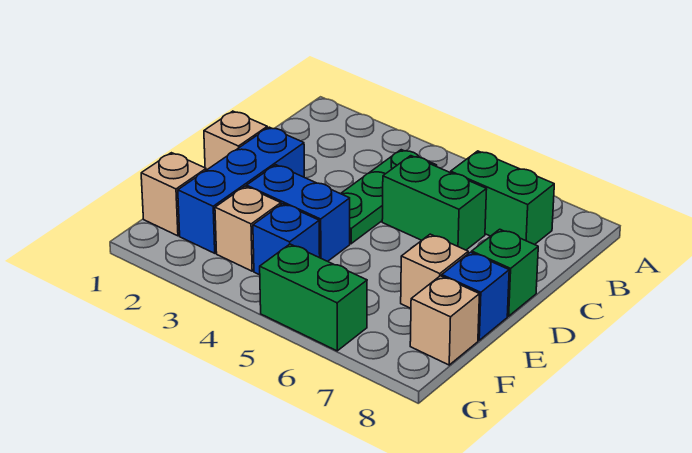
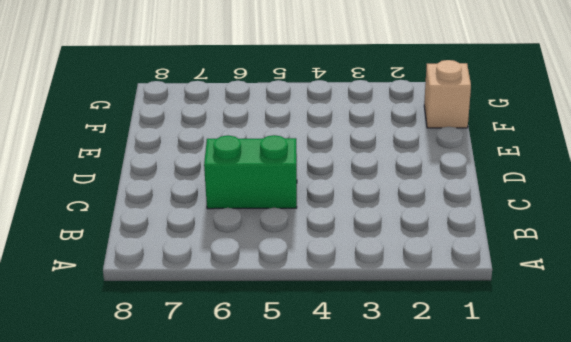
none -> green 1x3 plate [341,150,437,244]
none -> green 1x2 brick [451,151,554,245]
none -> tan 1x1 brick [204,111,267,170]

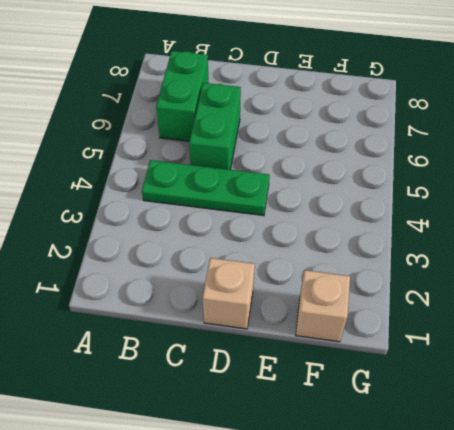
none -> blue 1x3 brick [178,127,304,253]
none -> green 1x1 brick [472,229,538,316]
none -> blue 1x2 brick [247,165,350,261]

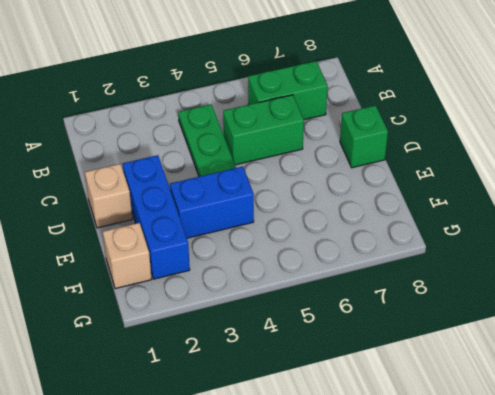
none -> tan 1x1 brick [401,234,468,308]
none -> blue 1x1 brick [442,252,509,340]
none -> tan 1x1 brick [215,186,281,271]

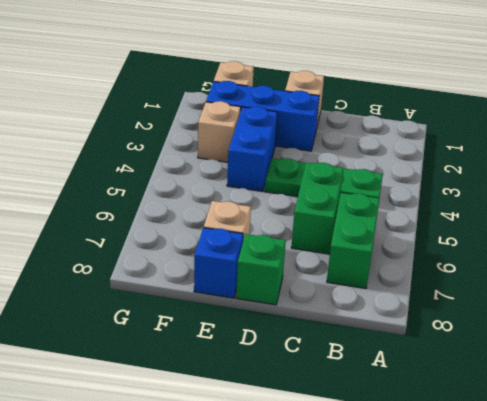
none -> blue 1x1 brick [253,204,320,275]
none -> tan 1x1 brick [410,276,479,365]
none -> green 1x2 brick [260,244,367,351]

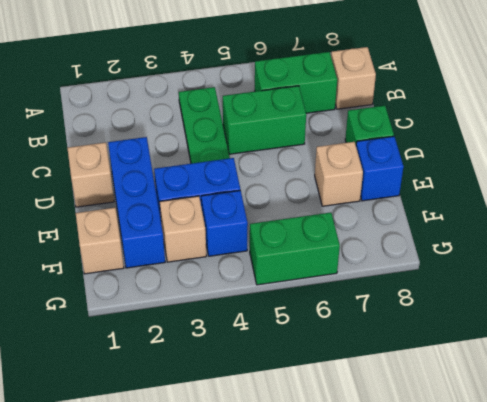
tan 1x1 brick [331,47,376,109] -> tan 1x1 brick moved to [410,276,479,365]

